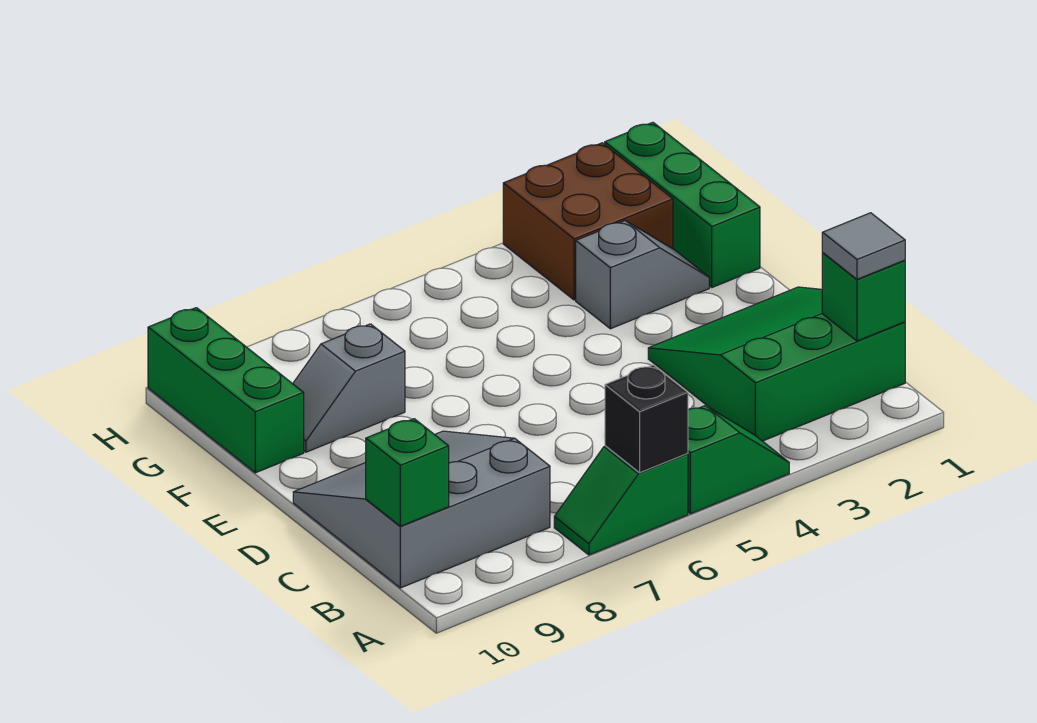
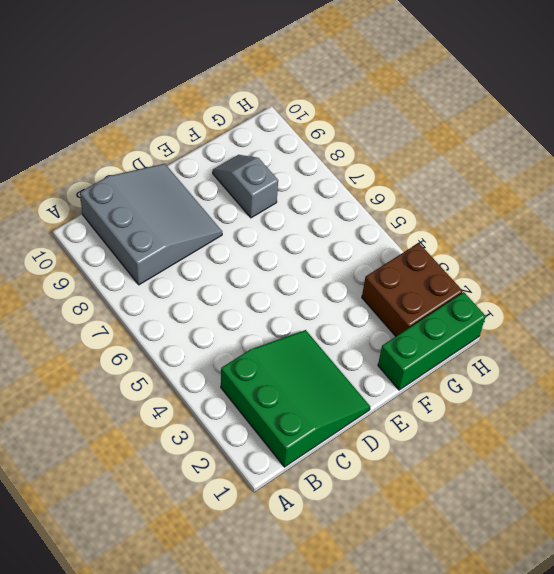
none -> green 1x2 slope [688,406,789,514]
none -> green 1x2 slope [554,446,688,555]
none -> grey 1x2 slope [576,221,709,329]

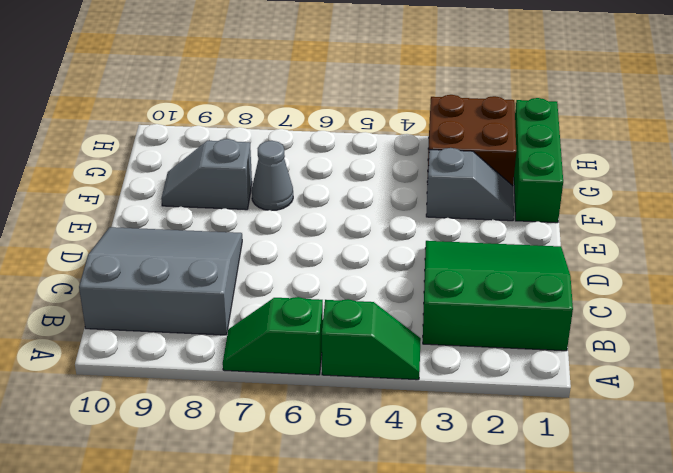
grey 1x1 cone [252,141,293,211] -> none
none -> green 1x3 brick [148,308,304,473]
none -> black 1x1 brick [605,365,688,473]
none -> green 1x1 brick [822,253,905,341]

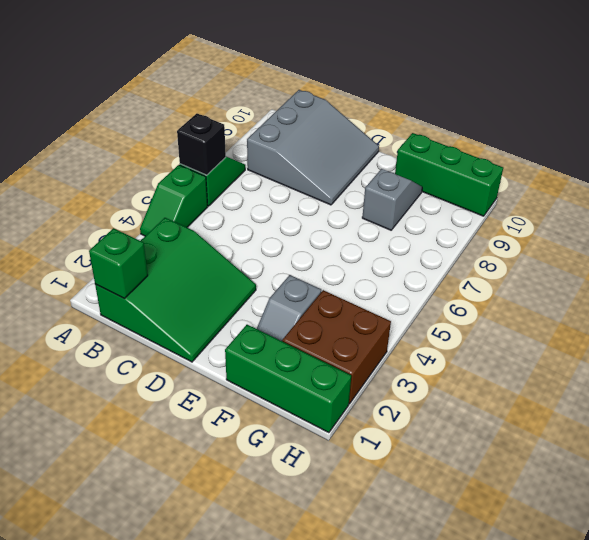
none -> green 1x1 brick [366,419,449,526]
none -> grey 1x1 tile [822,213,905,279]

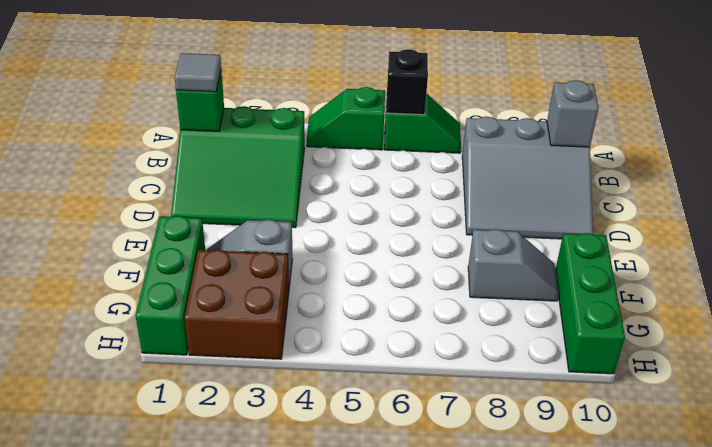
grey 1x1 brick [547,80,599,147] -> green 1x1 brick [366,419,449,526]

